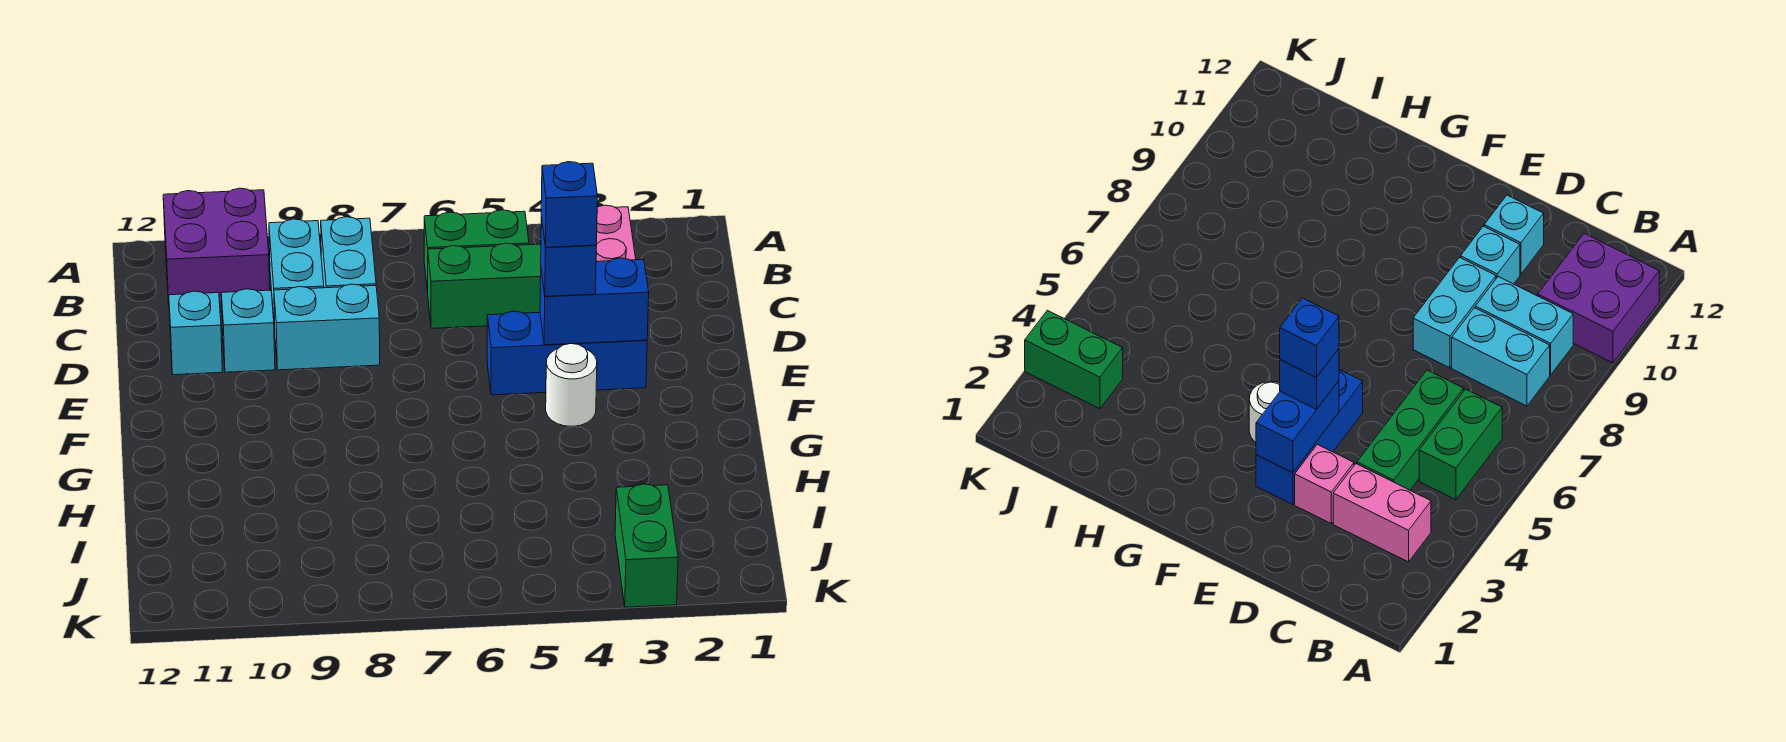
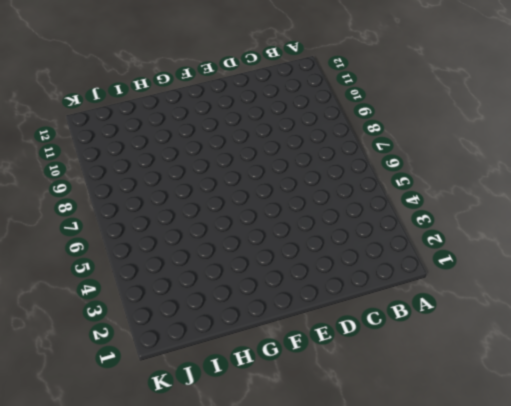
none -> purple 2x2 brick [163,188,270,304]
none -> pink 1x2 brick [596,205,636,262]
none -> green 1x2 brick [424,210,529,293]

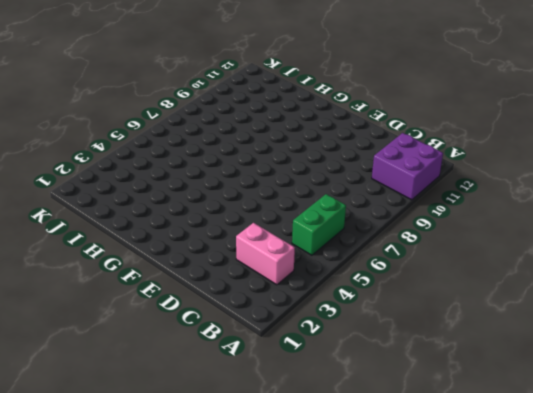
none -> cyan 1x2 brick [321,217,376,288]
none -> cyan 1x2 brick [269,219,324,330]
none -> green 1x3 brick [428,243,541,328]

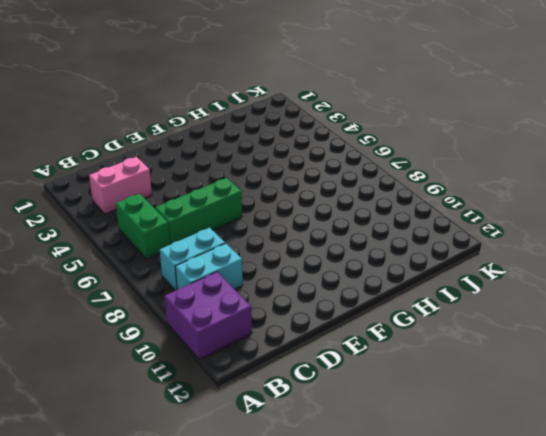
green 1x3 brick [155,178,242,245] -> green 1x3 brick turned to [428,243,541,328]
none -> pink 1x1 brick [1295,444,1354,523]
none -> cyan 1x2 brick [274,284,380,370]
none -> cyan 1x1 brick [221,289,275,372]

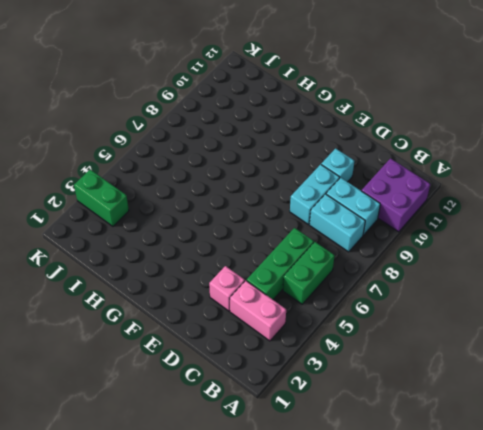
none -> cyan 1x1 brick [169,291,222,375]
none -> blue 1x3 brick [487,311,647,395]
none -> white 1x1 round brick [546,344,597,426]

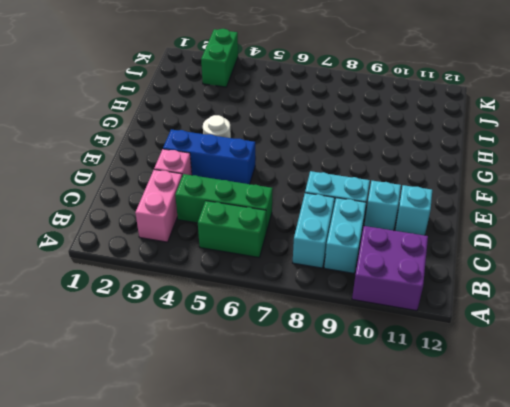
none -> blue 1x2 brick [540,258,649,345]
none -> blue 1x1 brick [541,217,596,296]
none -> blue 1x1 brick [541,162,598,247]

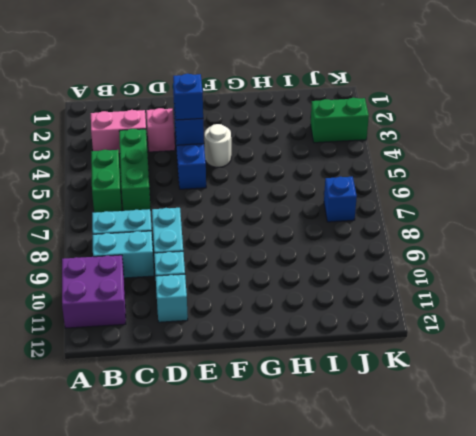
blue 1x1 brick [324,177,357,222] -> blue 1x1 brick moved to [541,162,598,247]

